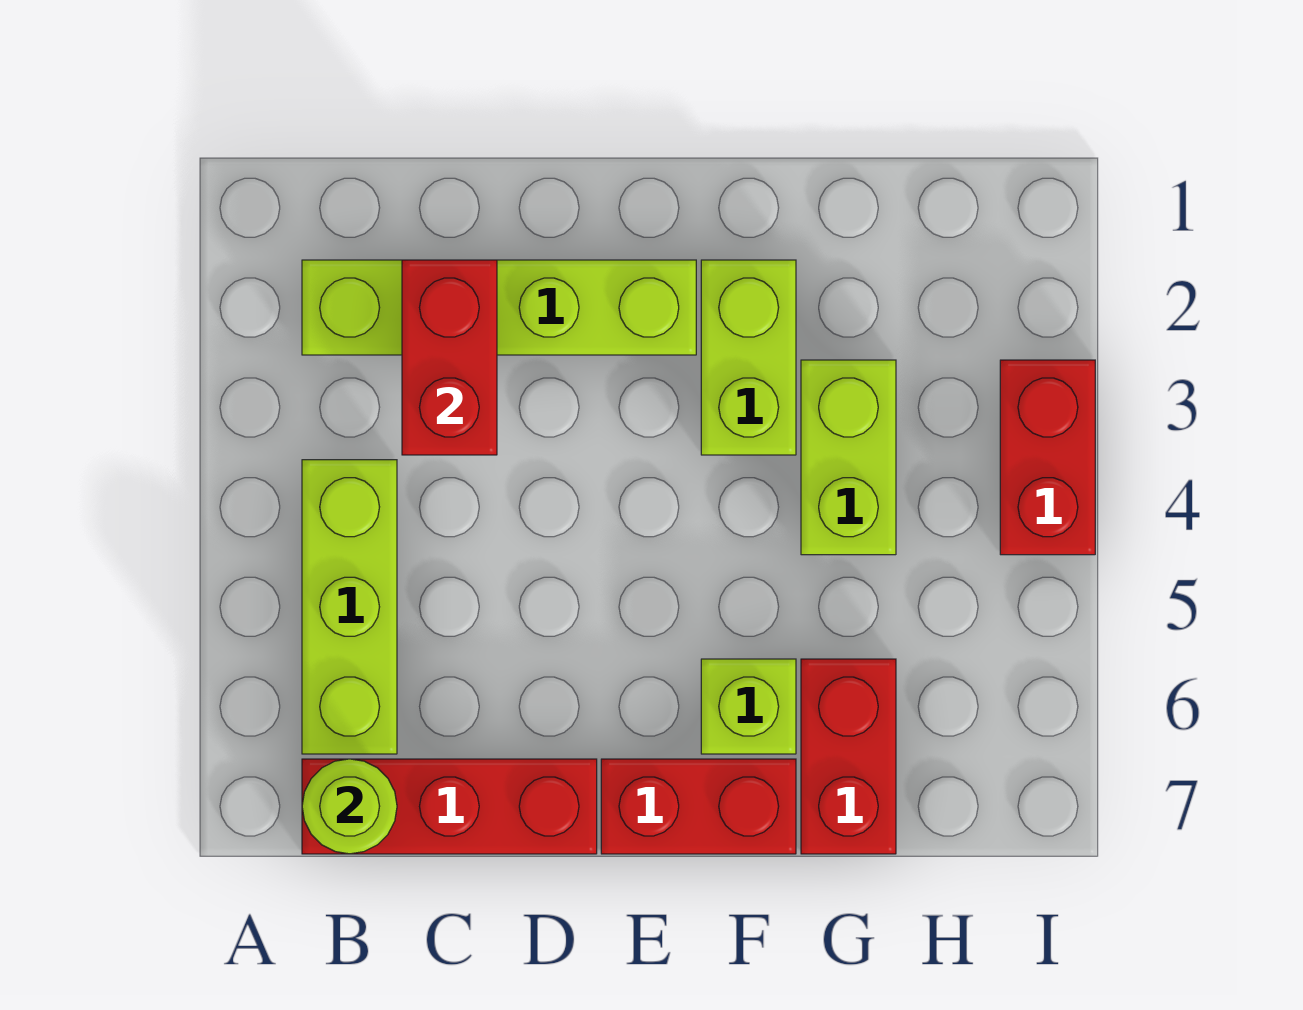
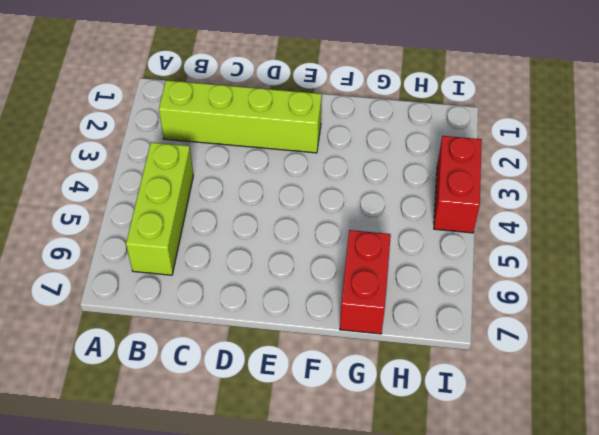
none -> red 1x3 brick [302,759,597,854]
none -> red 1x2 brick [601,759,796,854]

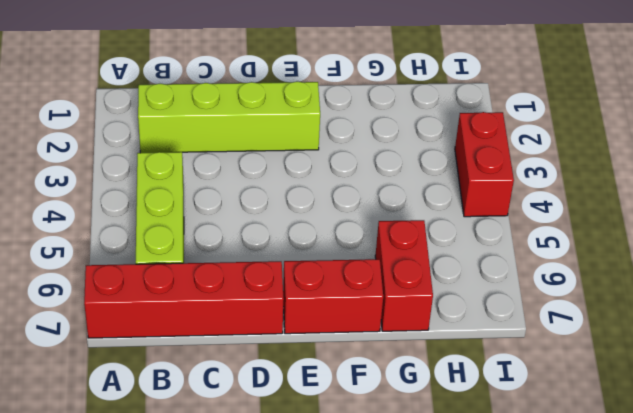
red 1x4 brick [84,261,284,338] -> red 1x3 brick [302,759,597,854]
none -> lime 1x2 brick [701,260,796,455]
none -> lime 1x1 brick [701,659,796,754]

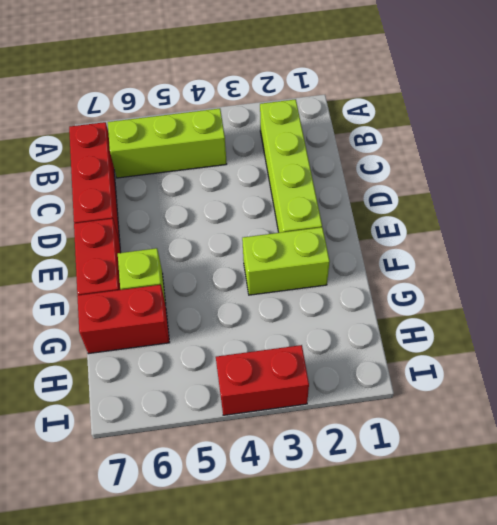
none -> lime 1x2 brick [801,360,896,555]
none -> lime 1x1 round brick [302,759,397,854]

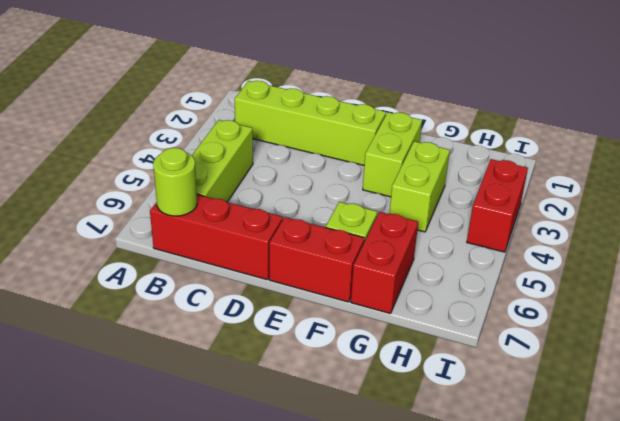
none -> red 1x2 brick [402,260,497,455]

